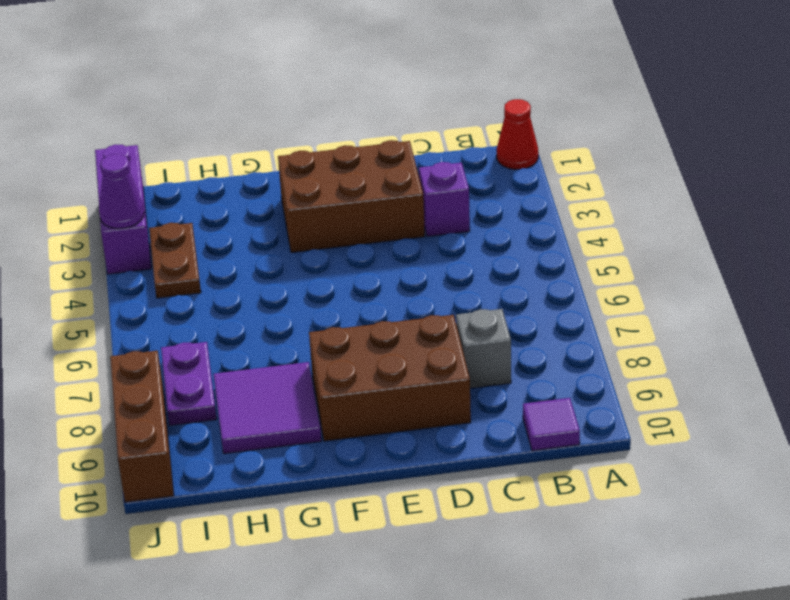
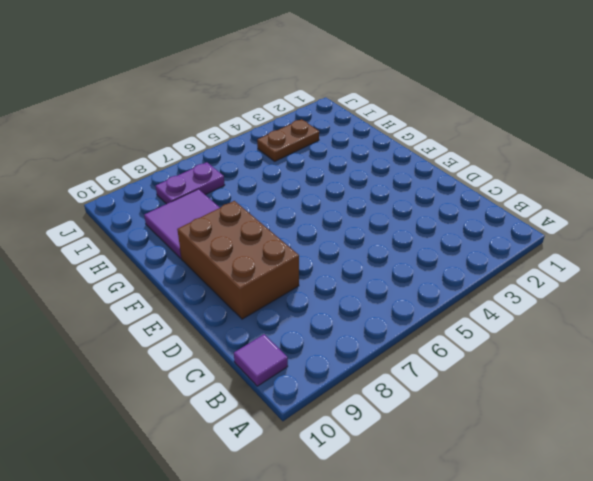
none -> red 1x1 cone [497,99,538,169]
none -> purple 1x1 brick [419,162,470,236]
none -> grey 1x1 brick [456,309,511,388]

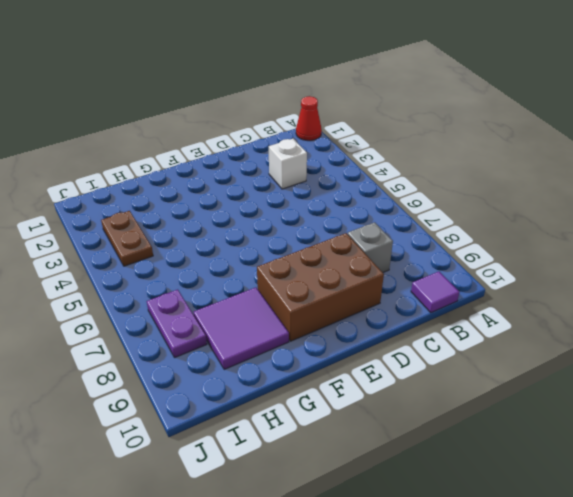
white 1x1 brick [269,139,307,189] -> purple 1x1 brick [419,162,470,236]
none -> brown 2x3 brick [278,140,425,253]
none -> purple 1x3 brick [95,144,151,274]
none -> brown 1x3 brick [110,351,174,502]

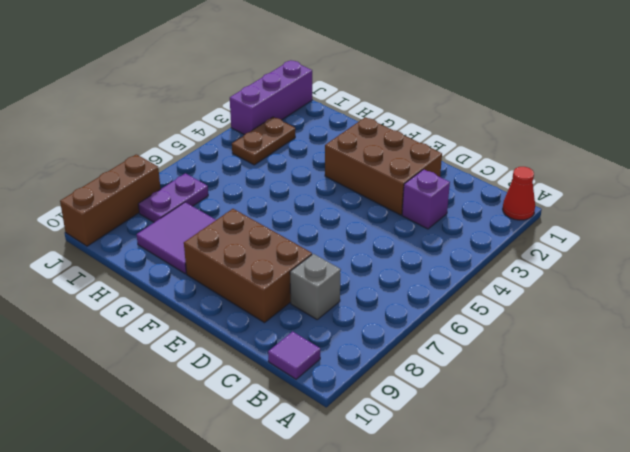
none -> purple 1x1 cone [99,154,144,229]

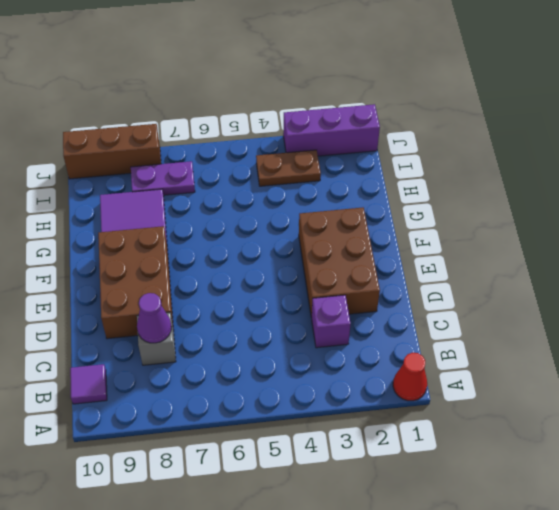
purple 1x1 cone [137,293,172,343] -> purple 1x1 cone moved to [99,154,144,229]

